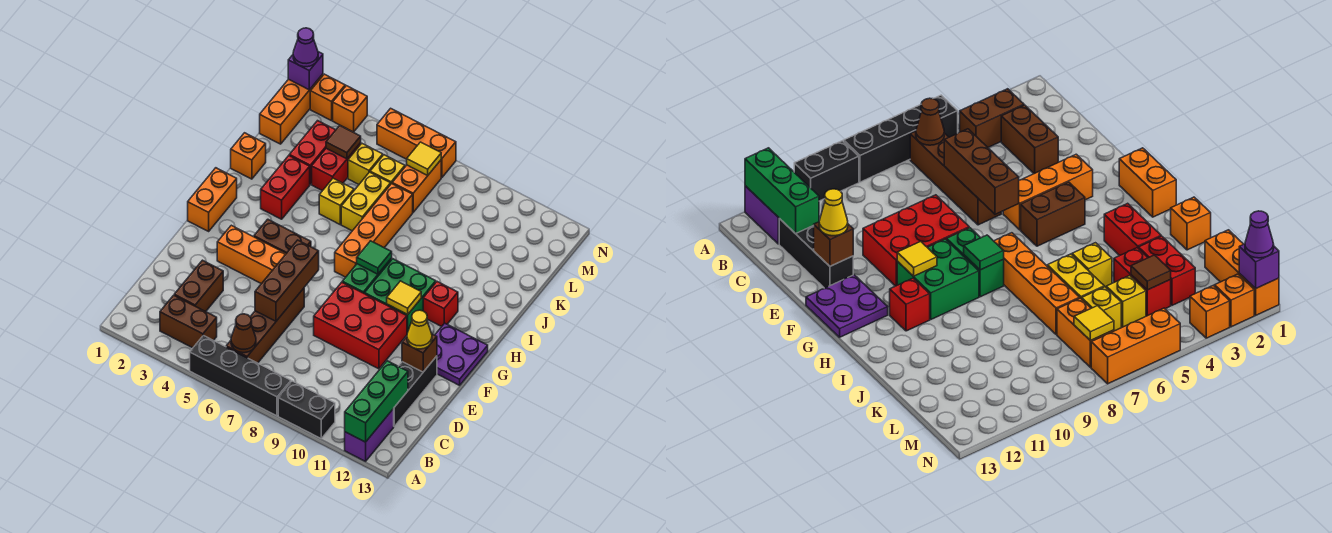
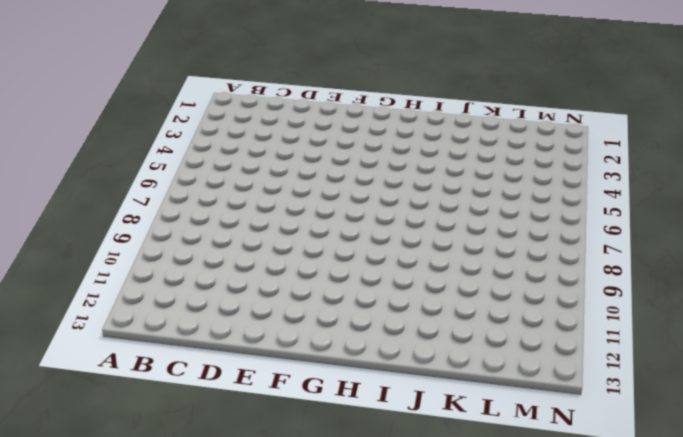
none -> black 1x4 brick [190,336,291,416]
none -> black 1x2 brick [278,381,335,438]
none -> purple 1x2 brick [345,409,394,461]
none -> brown 1x2 brick [160,295,217,348]

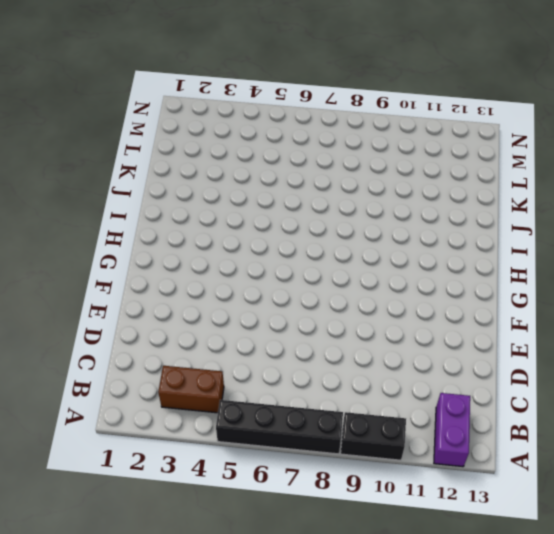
none -> brown 1x4 brick [226,288,304,363]
none -> brown 1x2 brick [174,260,223,312]
none -> black 1x3 brick [393,356,437,426]
none -> red 2x3 brick [314,282,407,369]

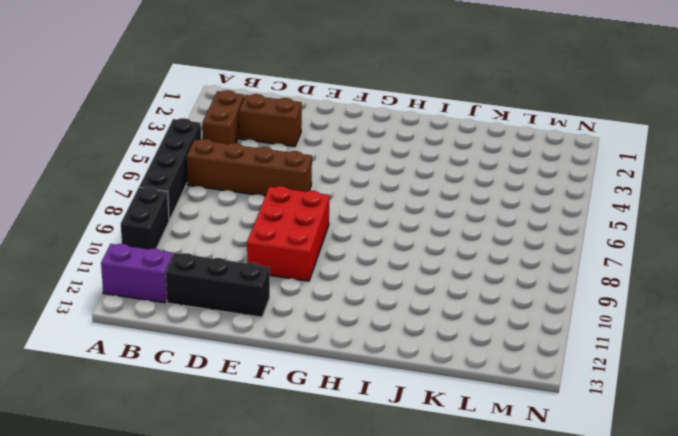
none -> orange 1x3 brick [217,225,286,284]
none -> purple 2x2 plate [435,323,488,385]
none -> orange 1x2 brick [188,168,237,231]
none -> brown 1x2 brick [254,219,311,253]

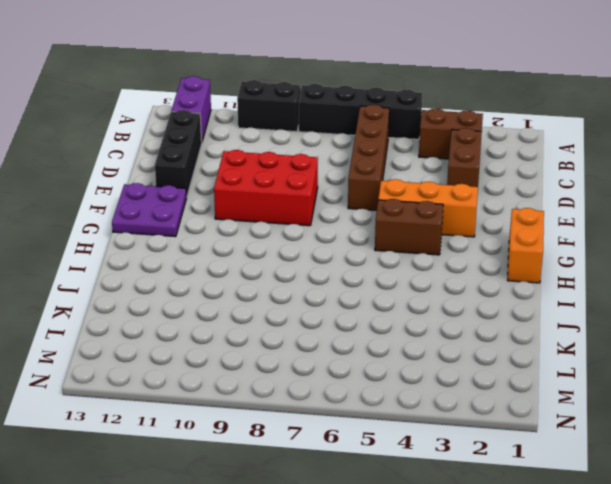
none -> green 1x2 brick [342,258,392,294]
none -> green 2x2 brick [365,259,436,333]
none -> orange 1x4 brick [335,183,413,277]
none -> red 1x1 brick [423,282,458,327]

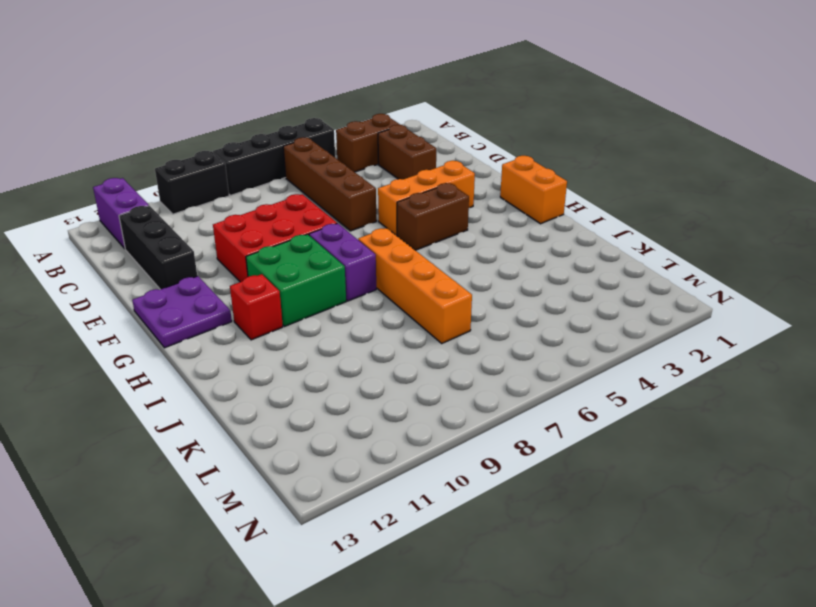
purple 1x2 brick [309,223,376,301] -> green 1x2 brick [342,258,392,294]
none -> red 1x2 brick [261,156,310,219]
none -> orange 1x1 brick [231,133,266,179]
none -> yellow 1x1 brick [319,178,354,224]
none -> yellow 1x2 brick [341,172,391,231]

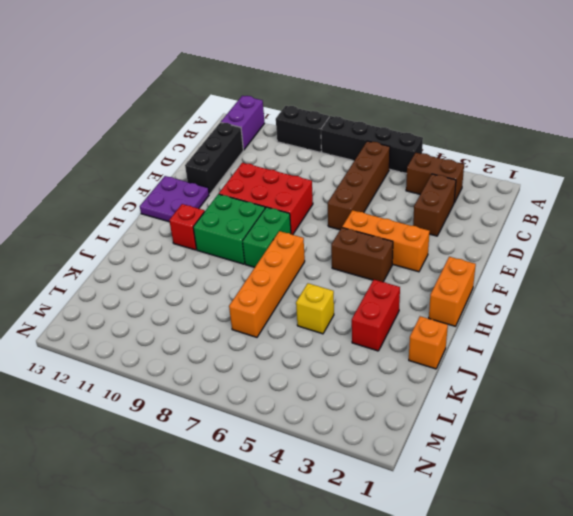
none -> yellow 1x2 brick [341,172,391,231]
none -> red 1x2 brick [289,121,335,184]
none -> red 1x2 brick [312,143,361,191]
none -> orange 1x3 brick [260,74,323,144]

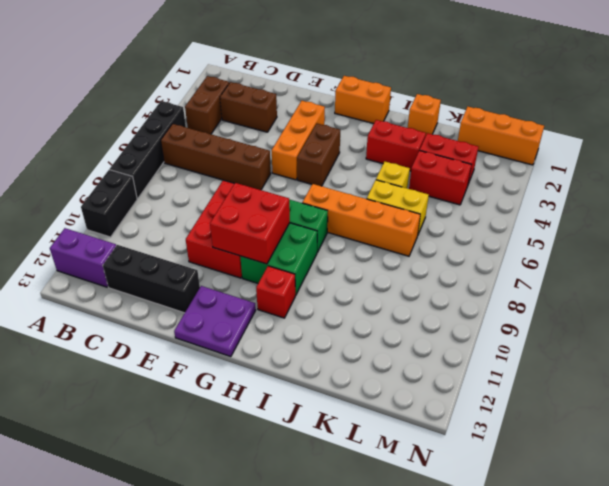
red 2x2 brick [210,183,290,264] -> yellow 1x1 tile [387,281,421,315]
none -> yellow 1x1 brick [348,144,383,184]
none -> yellow 1x1 brick [370,155,405,183]
none -> orange 1x2 brick [392,160,441,212]
none -> orange 1x1 brick [310,74,345,121]

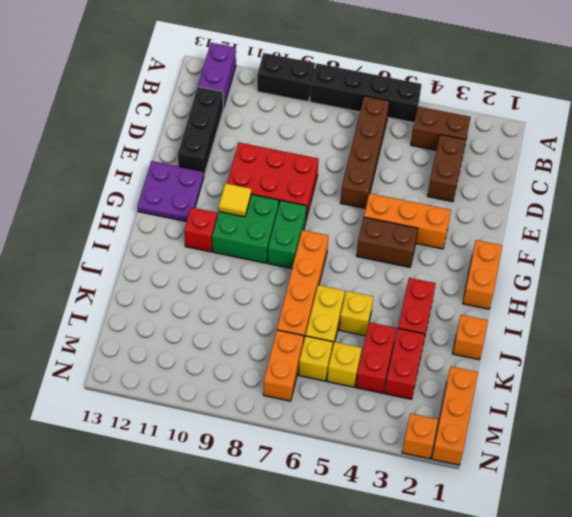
none -> orange 1x1 brick [333,86,367,132]
none -> orange 1x3 brick [377,108,456,177]
none -> green 1x3 brick [345,361,408,442]
none -> brown 1x1 cone [231,314,256,353]

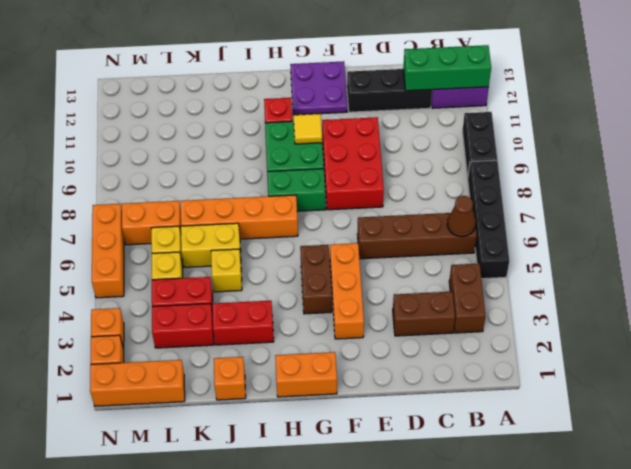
none -> brown 1x3 brick [255,240,319,321]
none -> brown 1x1 brick [402,334,437,372]
none -> green 1x1 tile [357,241,392,274]
none -> brown 1x1 tile [326,126,361,159]

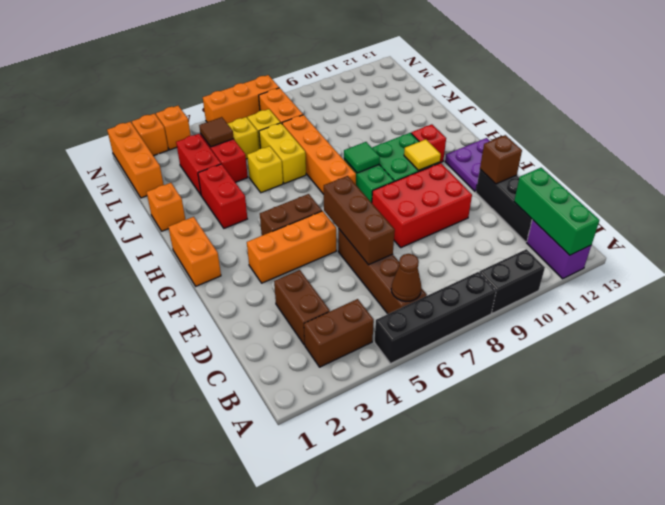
none -> yellow 1x1 tile [407,142,441,176]
none -> purple 1x1 brick [288,52,323,90]
none -> yellow 1x1 cone [407,310,432,349]
none -> purple 1x1 cone [293,28,318,67]

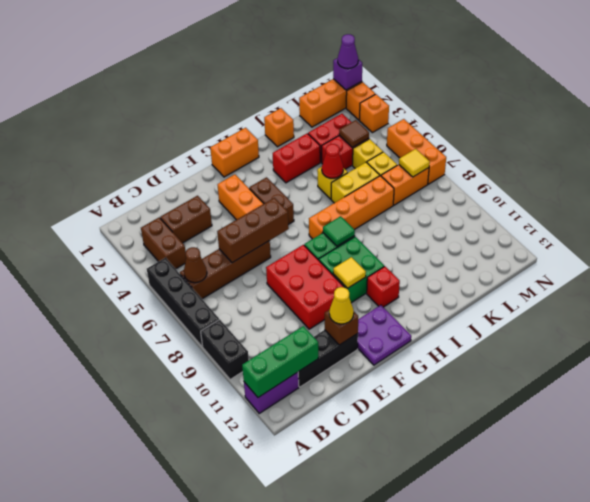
red 1x1 cone [322,144,343,178] -> none

